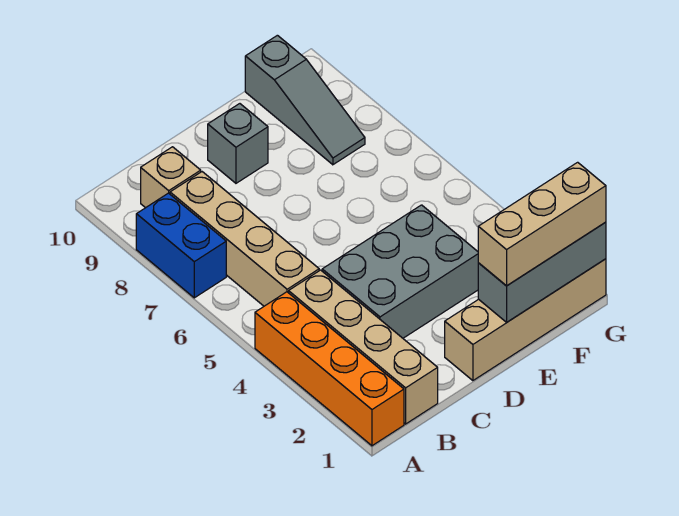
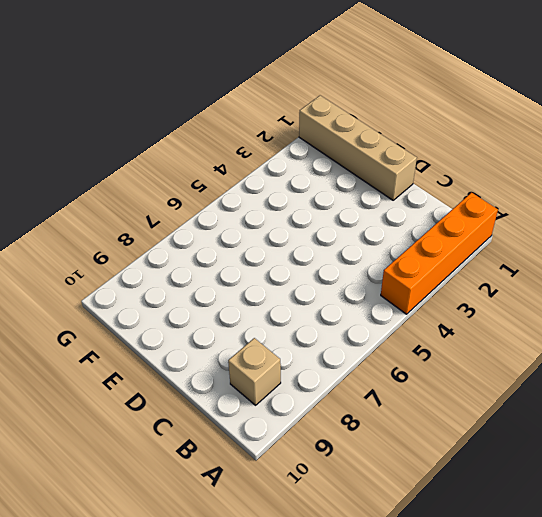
none -> blue 1x2 brick [136,193,226,298]
none -> tan 1x4 brick [289,270,438,424]

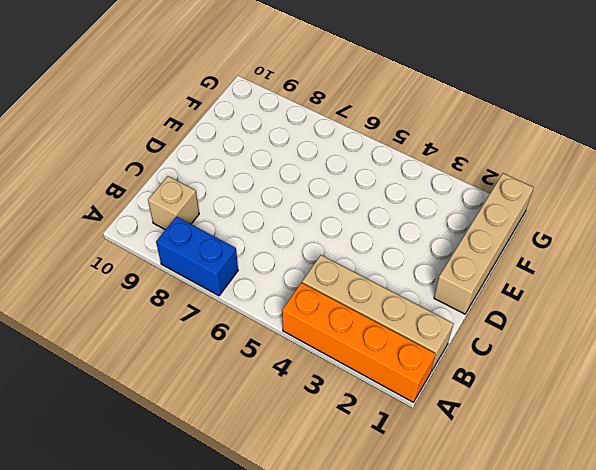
none -> tan 1x4 brick [170,172,319,306]
none -> grey 2x3 brick [322,205,478,338]

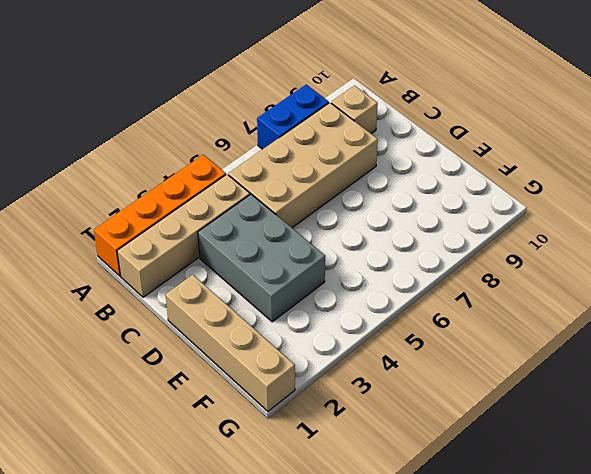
tan 2x4 brick [228,103,378,228] -> tan 1x4 brick [170,172,319,306]
none -> grey 1x1 brick [208,104,268,183]
none -> grey 1x3 slope [245,35,365,165]

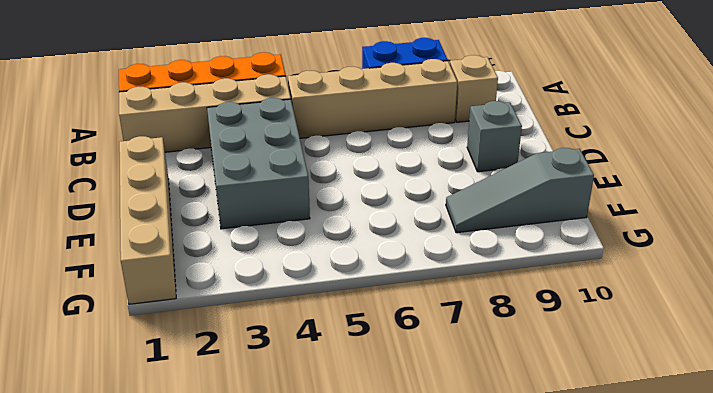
none -> grey 1x3 brick [478,222,606,322]
none -> tan 1x3 brick [478,162,606,286]

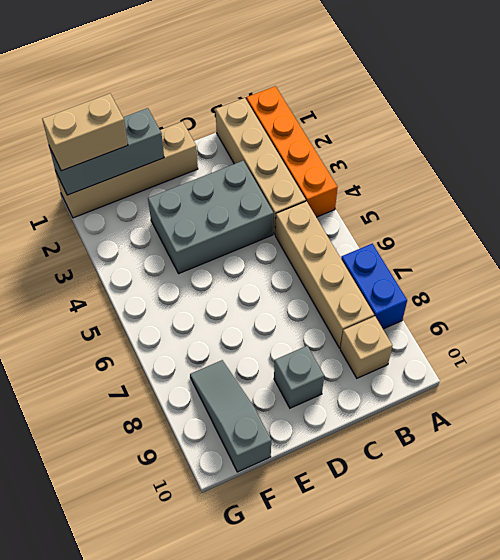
tan 1x2 brick [42,94,128,171] -> tan 1x3 brick [478,162,606,286]

